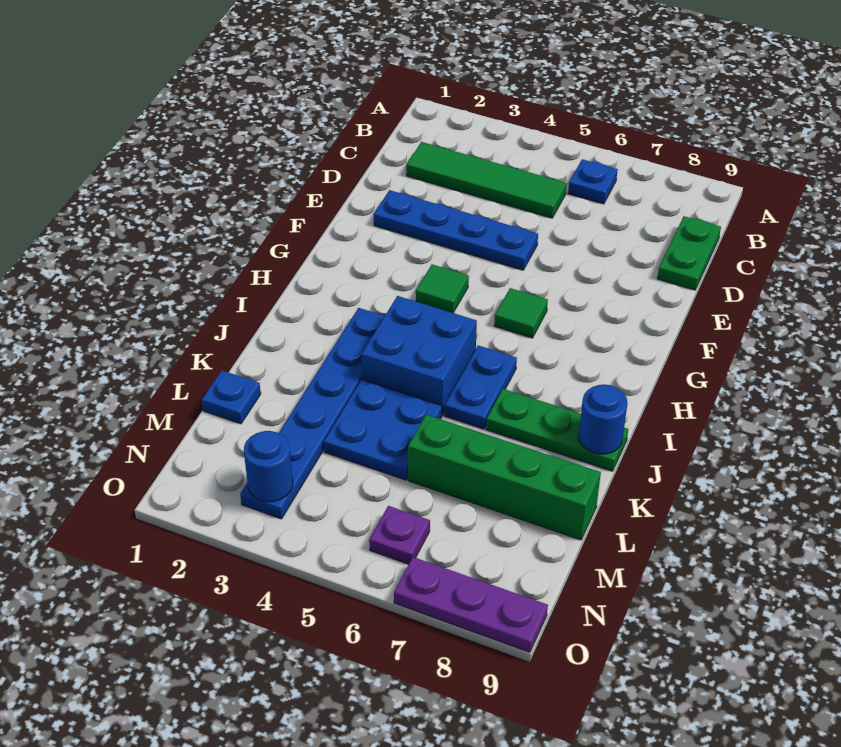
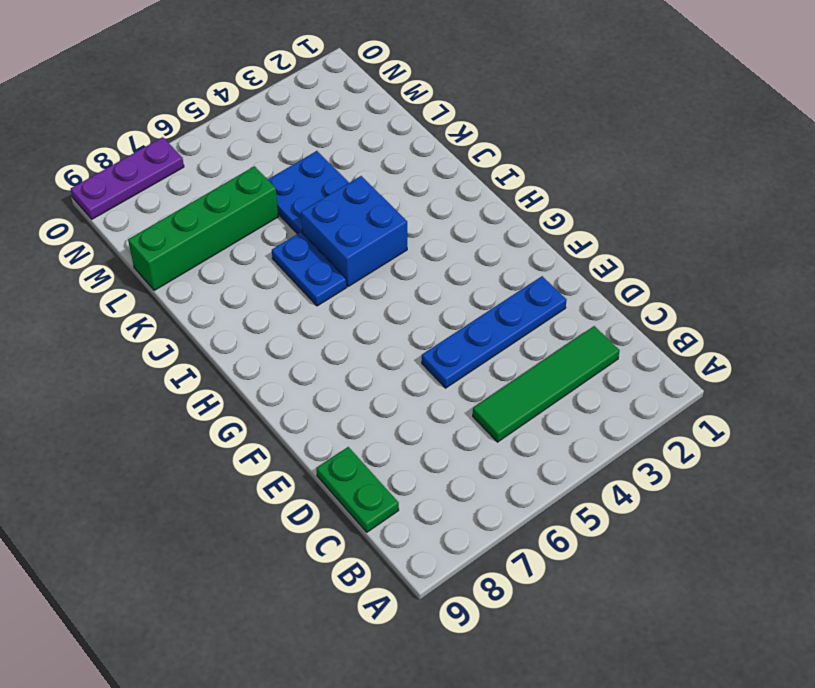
none -> blue 1x1 plate [568,159,618,204]
none -> green 1x1 tile [416,265,469,313]
none -> green 1x1 tile [494,288,548,338]

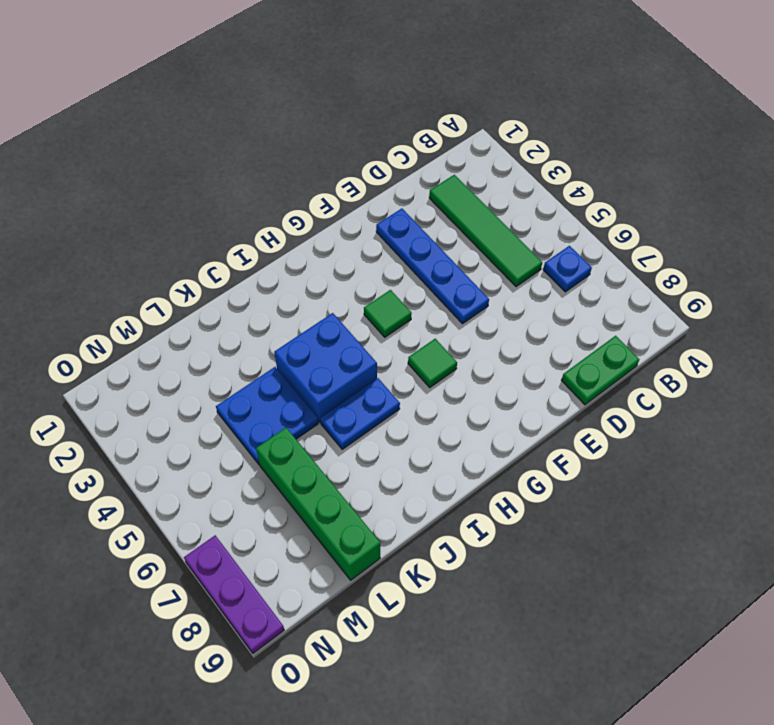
none -> blue 1x6 plate [240,308,385,519]
none -> green 1x3 plate [486,389,628,471]
none -> blue 1x1 plate [202,371,261,424]

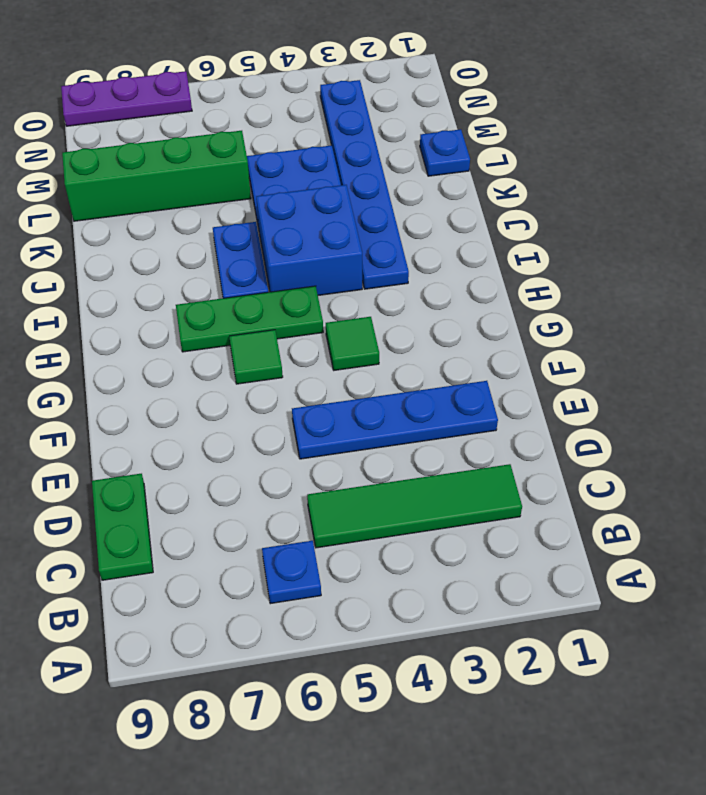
green 1x3 plate [176,286,323,352] -> green 1x3 plate moved to [486,389,628,471]
none -> purple 1x1 plate [369,506,430,564]
none -> blue 1x1 round brick [579,384,628,454]
none -> blue 1x1 round brick [244,431,293,502]

